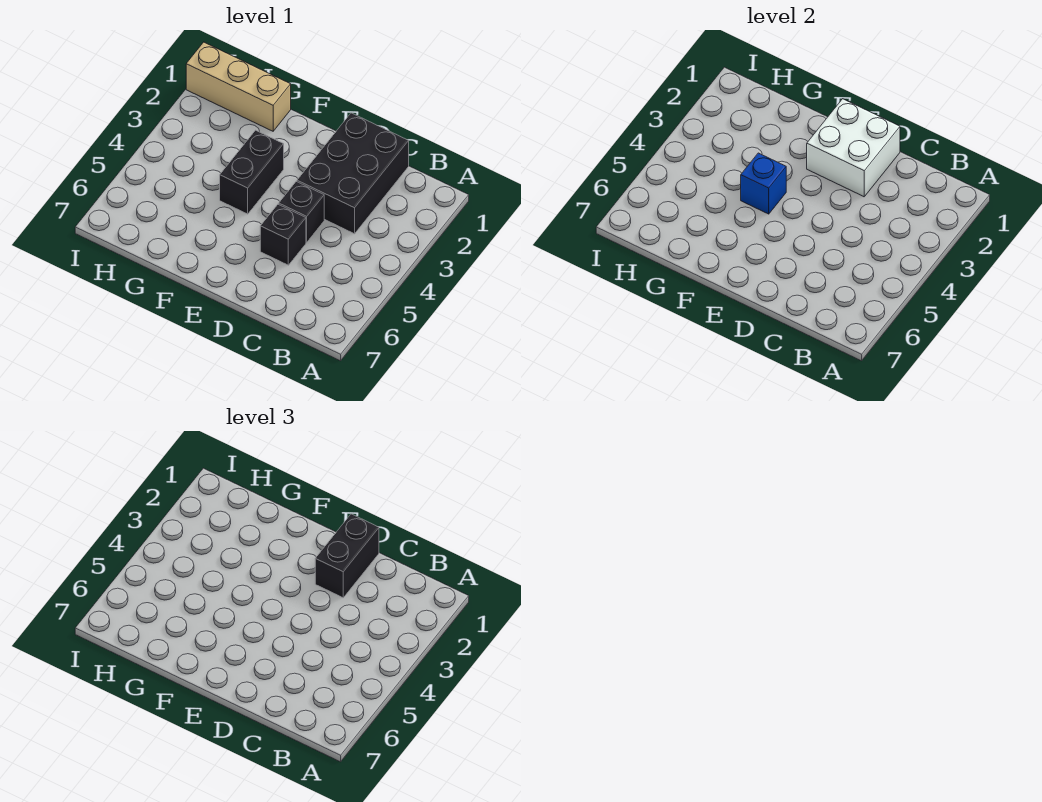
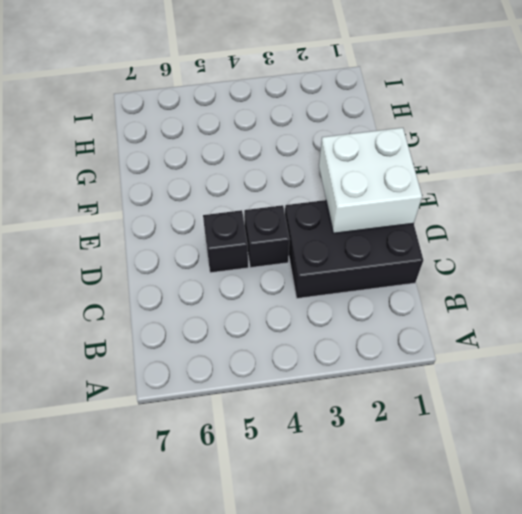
none -> black 1x2 brick [220,130,284,214]
none -> tan 1x3 brick [186,42,291,131]

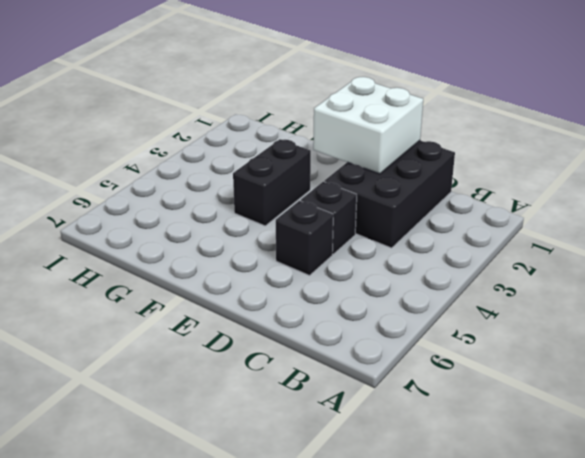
none -> tan 1x3 brick [186,42,291,131]
none -> blue 1x1 brick [741,153,786,214]

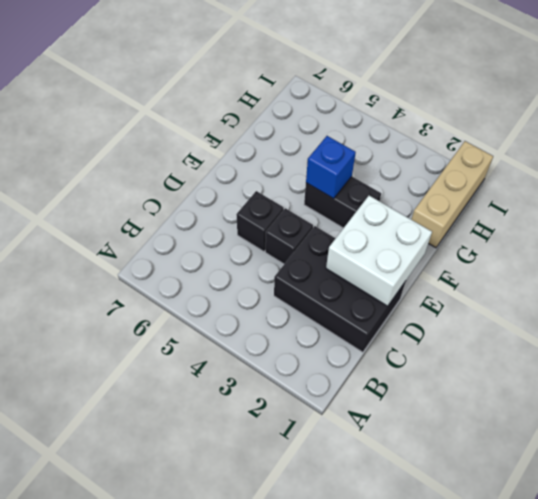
none -> black 1x2 brick [315,514,379,598]

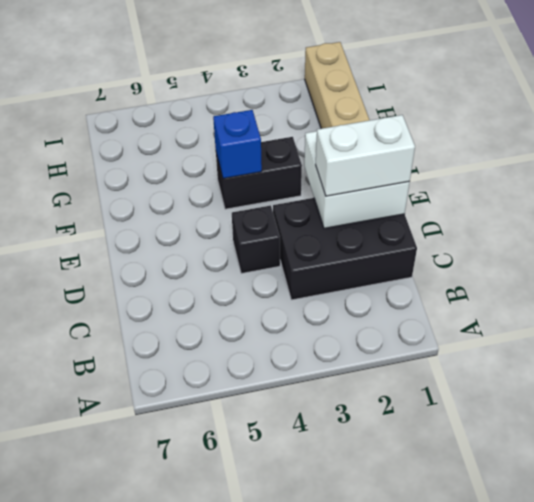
white 1x2 brick [316,115,415,196] -> black 1x2 brick [315,514,379,598]
none -> black 1x1 brick [260,204,306,265]

